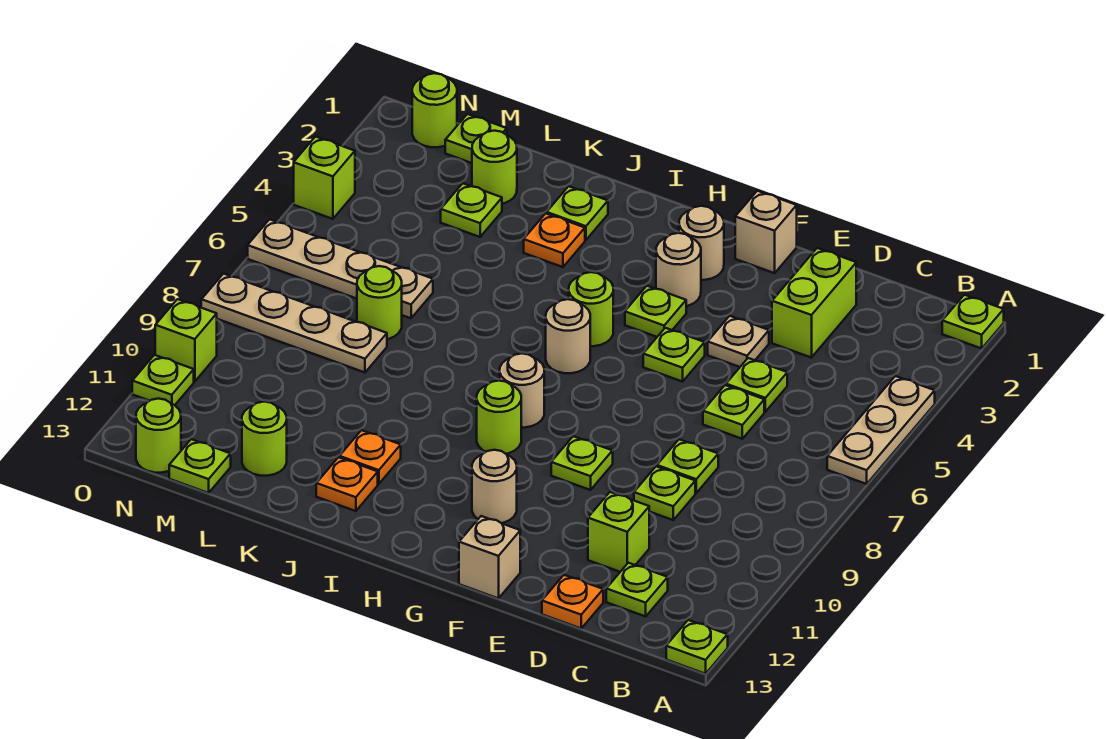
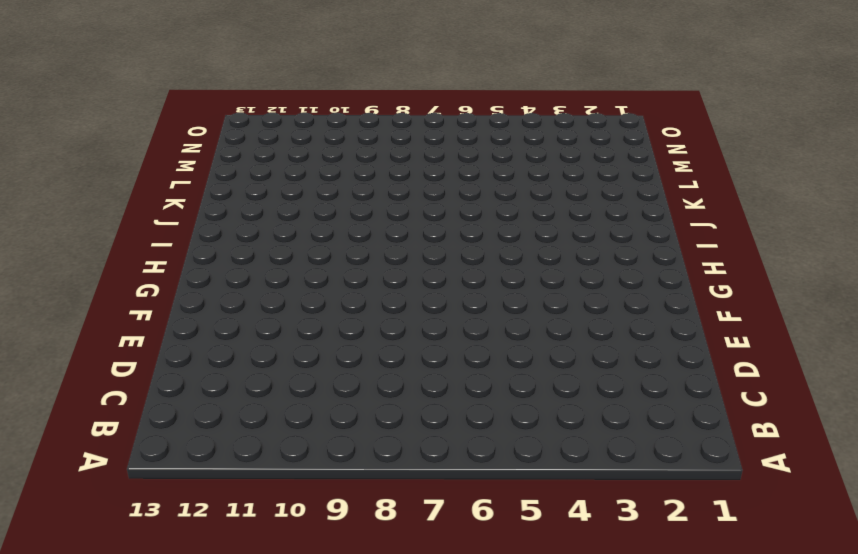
none -> lime 1x1 plate [942,295,1004,348]
none -> tan 1x3 plate [827,376,935,484]
none -> lime 1x1 plate [666,620,728,674]
none -> lime 1x1 plate [606,563,668,616]

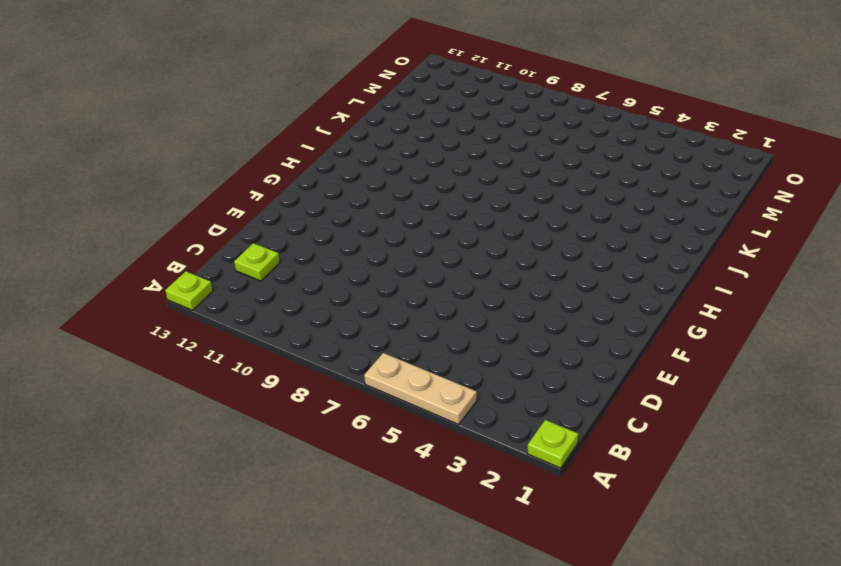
none -> lime 1x2 brick [772,248,856,358]
none -> lime 1x1 plate [726,358,787,412]
none -> lime 1x1 plate [703,385,764,439]
none -> lime 1x1 plate [657,439,718,493]

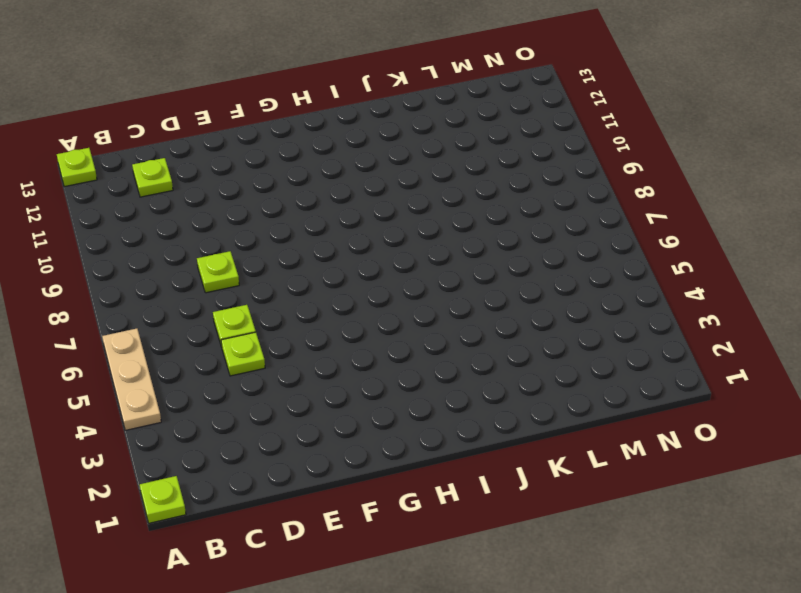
none -> lime 1x2 brick [772,248,856,358]
none -> lime 1x1 plate [634,466,695,520]
none -> lime 1x1 brick [588,492,649,572]
none -> orange 1x1 plate [542,575,603,628]

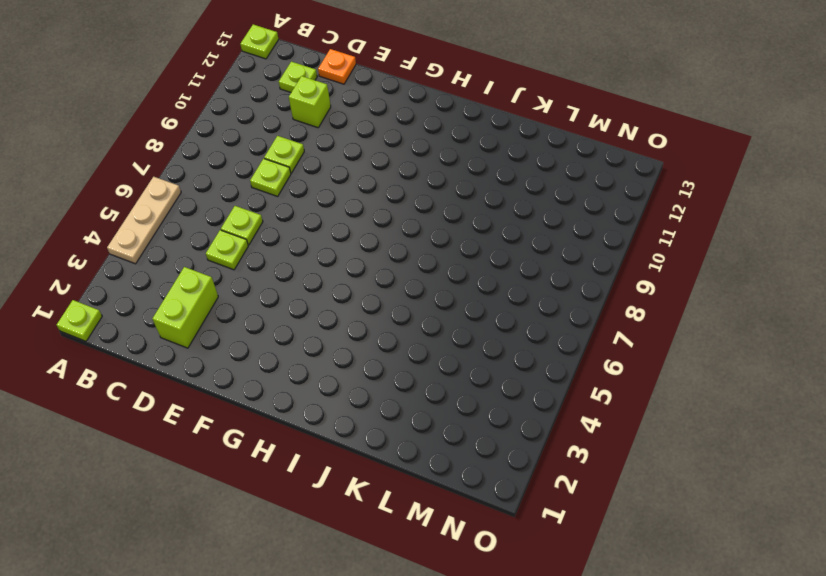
none -> tan 1x1 plate [708,316,769,367]
none -> tan 1x1 brick [735,191,797,273]
none -> lime 1x1 plate [643,328,705,382]
none -> lime 1x1 plate [551,436,613,490]

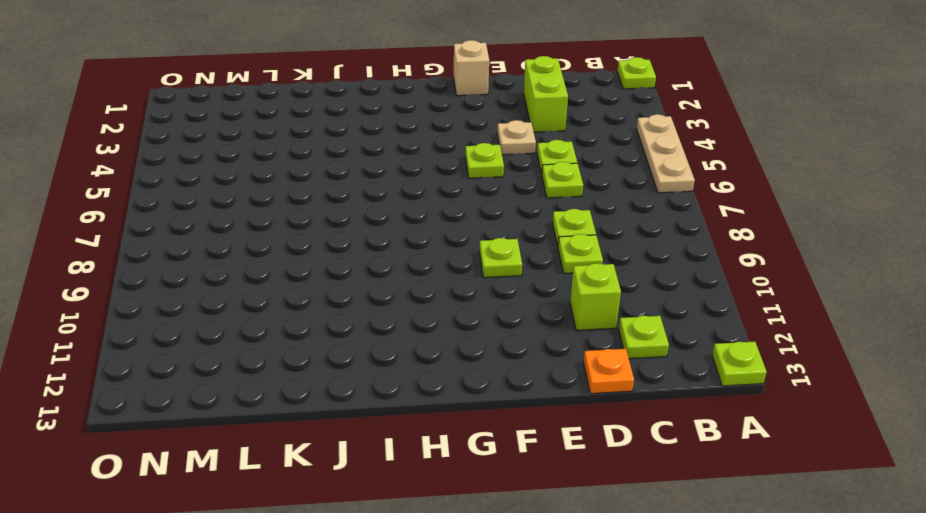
none -> tan 1x1 brick [459,516,520,598]
none -> tan 1x1 round brick [679,206,724,280]
none -> tan 1x1 round brick [656,233,701,306]
none -> lime 1x1 plate [625,286,686,337]

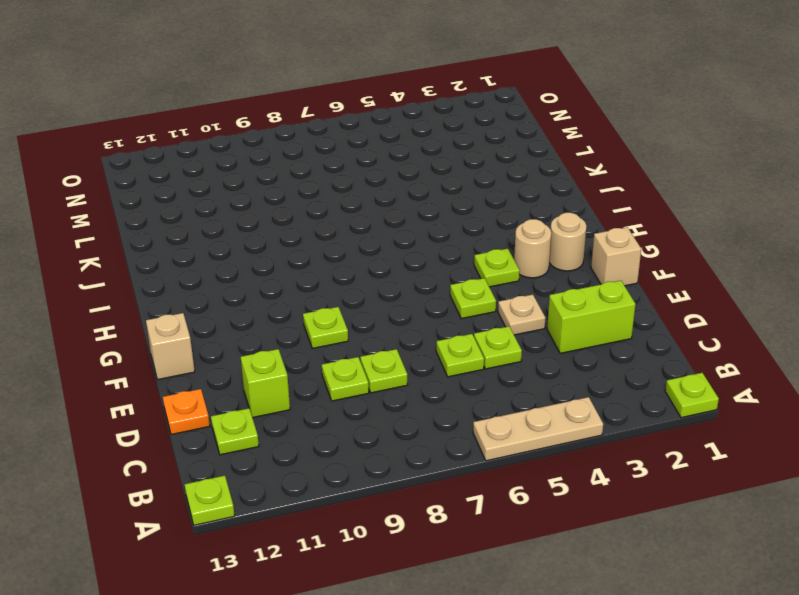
none -> tan 1x1 round brick [472,450,517,523]
none -> lime 1x1 round brick [569,272,613,346]
none -> tan 1x1 round brick [546,299,590,373]
none -> tan 1x1 round brick [500,353,544,428]

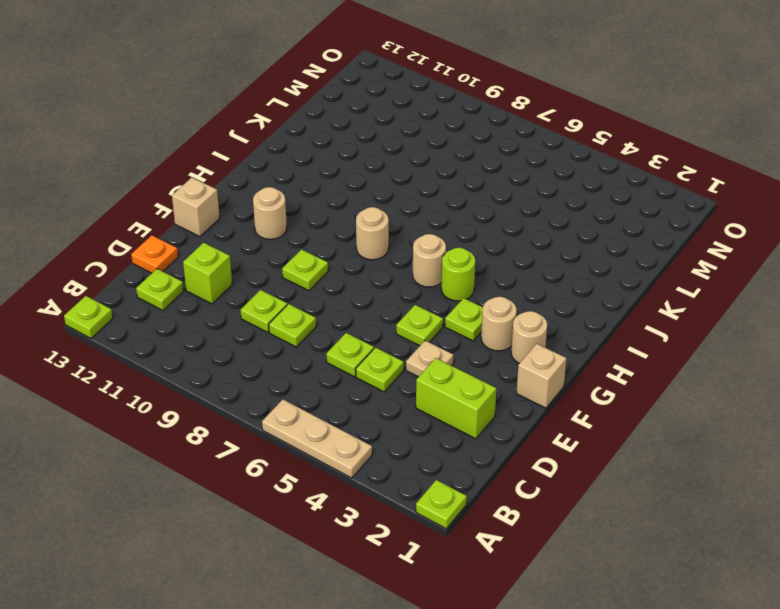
none -> lime 1x1 round brick [477,381,521,454]
none -> lime 1x1 plate [547,186,608,240]
none -> orange 1x1 plate [524,213,585,267]
none -> orange 1x1 plate [339,430,401,484]

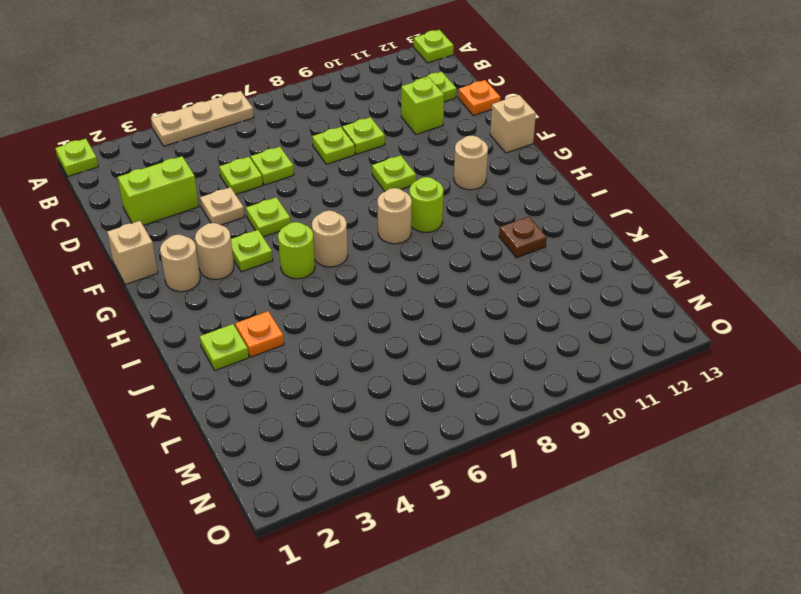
brown 1x1 plate [499,216,547,258] -> orange 1x1 plate [339,430,401,484]
none -> orange 1x1 plate [316,457,378,511]
none -> lime 1x1 round brick [472,131,517,204]
none -> lime 1x1 plate [441,183,502,237]
none -> tan 1x4 plate [248,219,433,318]

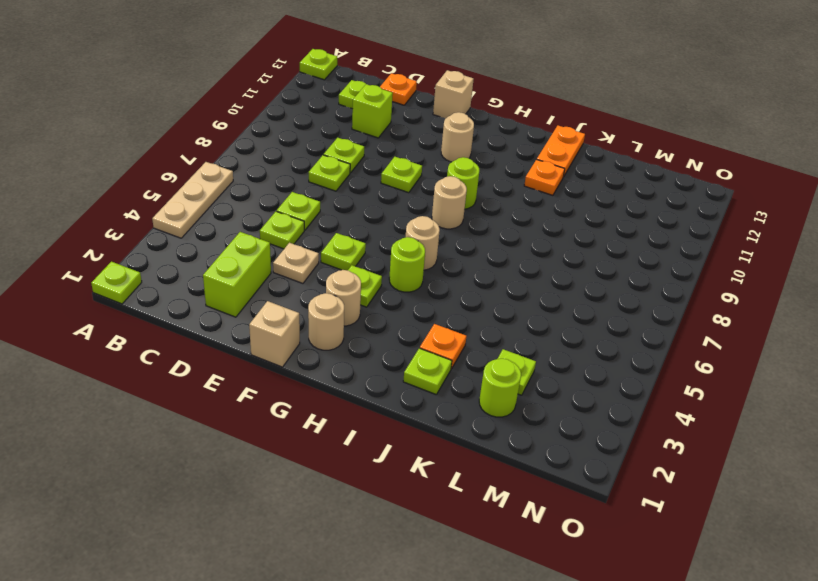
orange 1x2 plate [537,126,585,177] -> orange 1x1 plate [316,457,378,511]
none -> tan 1x4 plate [248,219,433,318]
none -> lime 1x1 round brick [357,266,402,339]
none -> tan 1x4 plate [201,274,387,372]
none -> lime 1x1 round brick [242,402,287,476]

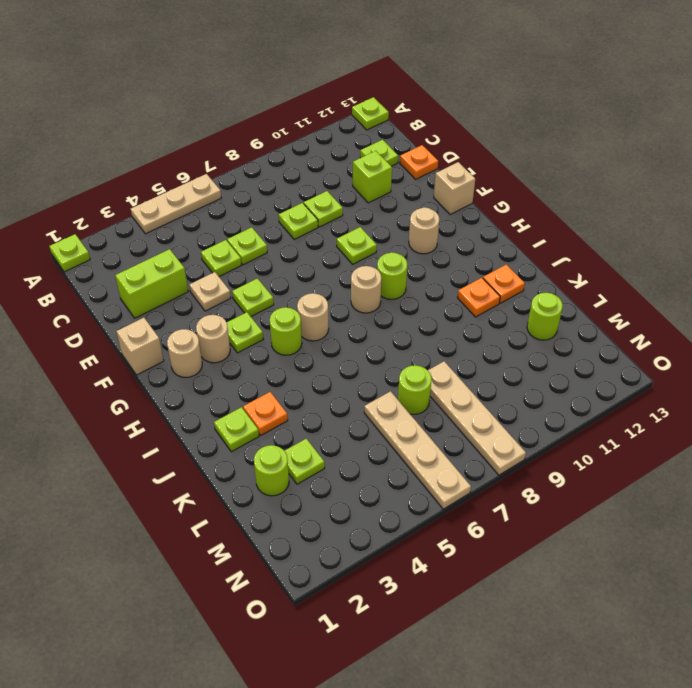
none -> lime 1x1 plate [445,114,507,163]
none -> lime 1x1 plate [169,439,231,493]
none -> lime 1x1 round brick [412,73,457,147]
none -> lime 1x1 round brick [136,399,181,473]

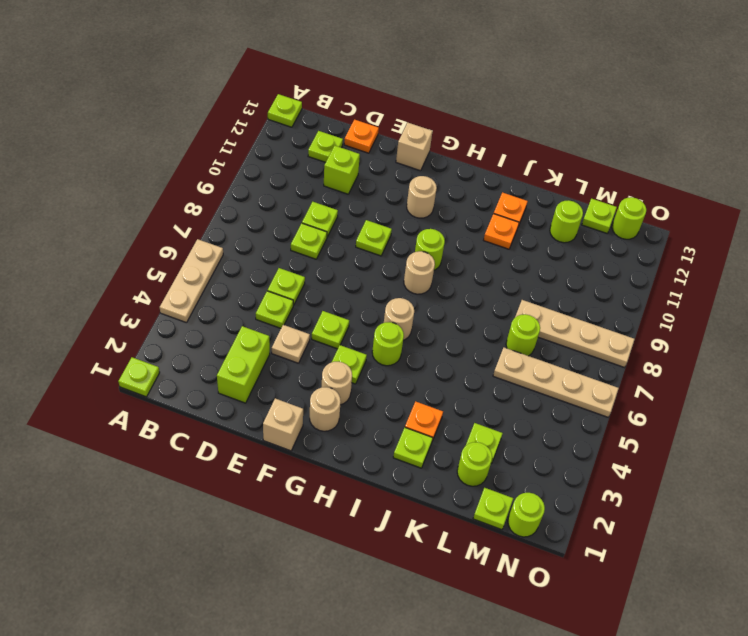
none -> lime 1x1 brick [294,137,355,219]
none -> lime 1x1 brick [155,299,217,382]
none -> lime 1x1 plate [132,355,194,405]

